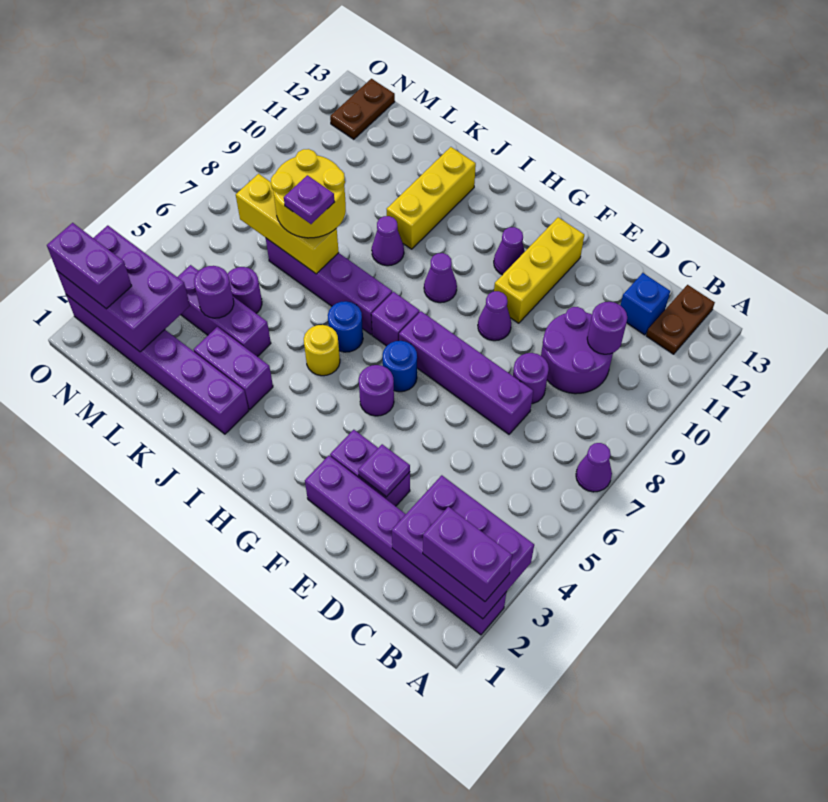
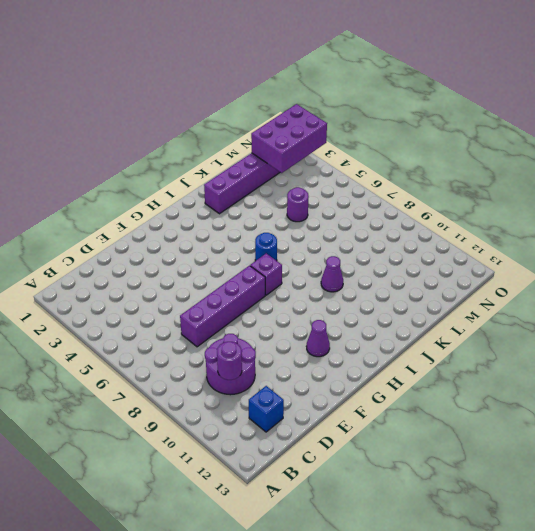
none -> purple 1x6 brick [305,456,506,635]
none -> purple 1x1 cone [576,443,612,492]
none -> brown 1x2 plate [646,285,715,354]
none -> purple 1x1 round brick [513,353,549,404]

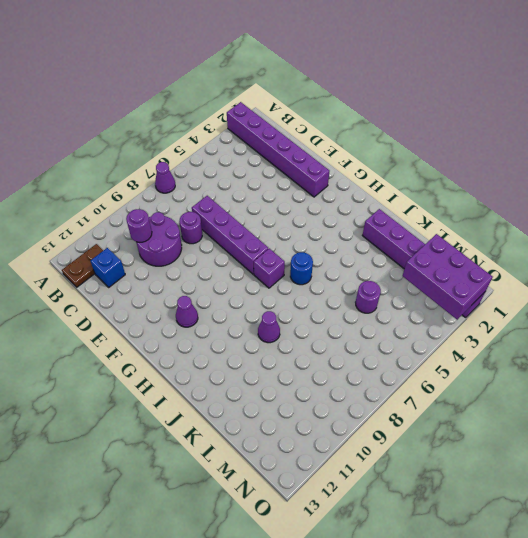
none -> purple 1x2 brick [330,430,410,506]
none -> purple 1x1 cone [478,291,511,341]
none -> yellow 1x3 brick [494,217,584,323]
none -> purple 1x1 round brick [359,365,394,416]

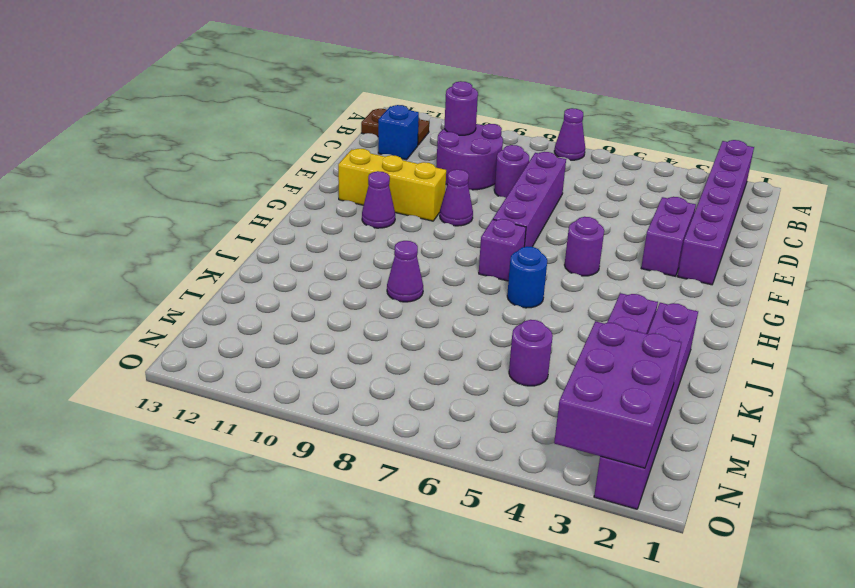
none -> blue 1x1 round brick [383,341,417,392]
none -> purple 1x1 cone [424,253,457,303]
none -> yellow 1x1 round brick [304,325,340,376]
none -> purple 1x4 brick [266,238,392,335]

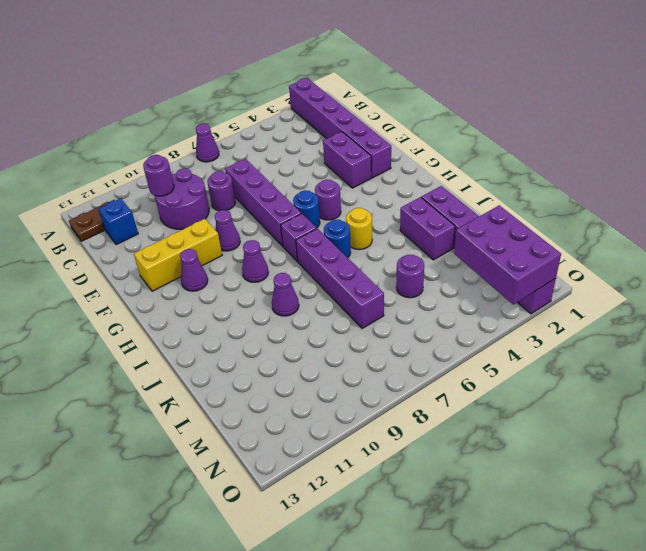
none -> yellow 1x3 brick [387,147,476,249]
none -> purple 1x3 brick [178,265,271,357]
none -> brown 1x2 plate [330,79,395,139]
none -> purple 2x3 brick [392,475,534,619]

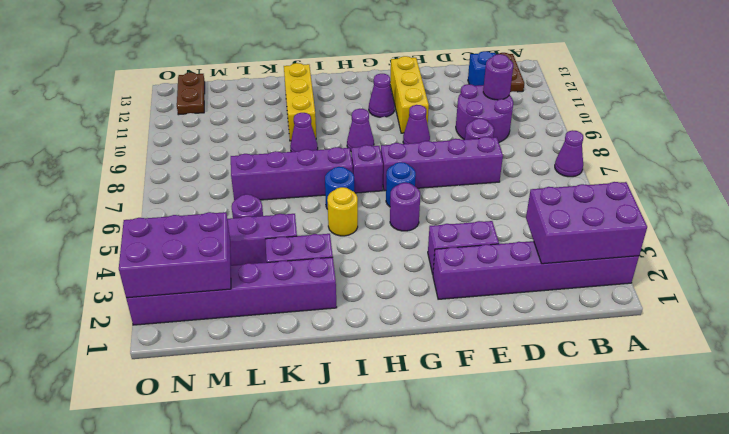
none -> purple 1x1 plate [358,444,410,497]
none -> yellow 1x3 brick [236,174,339,274]
none -> purple 1x1 round brick [194,266,234,318]
none -> purple 1x2 brick [423,507,512,601]

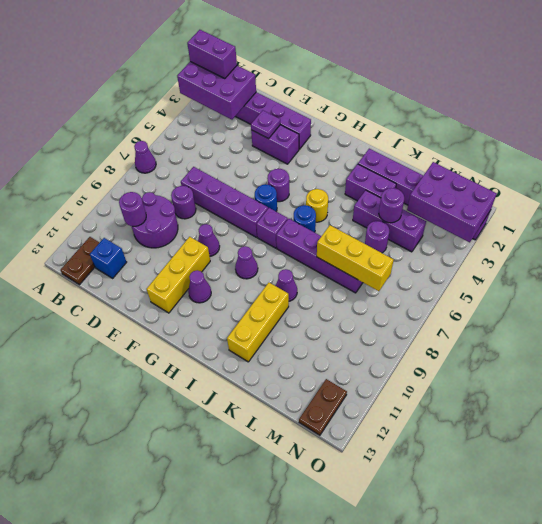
none -> yellow 2x2 round brick [271,149,346,238]
none -> purple 1x2 brick [47,223,132,309]
none -> purple 1x1 plate [284,175,334,224]

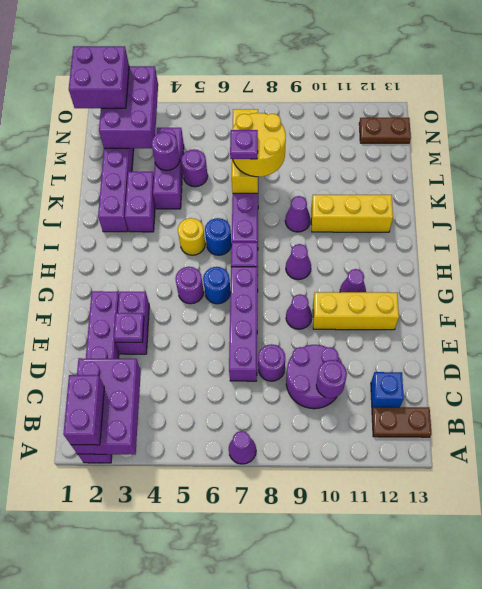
purple 2x2 brick [69,46,129,108] -> purple 1x2 brick [47,223,132,309]

